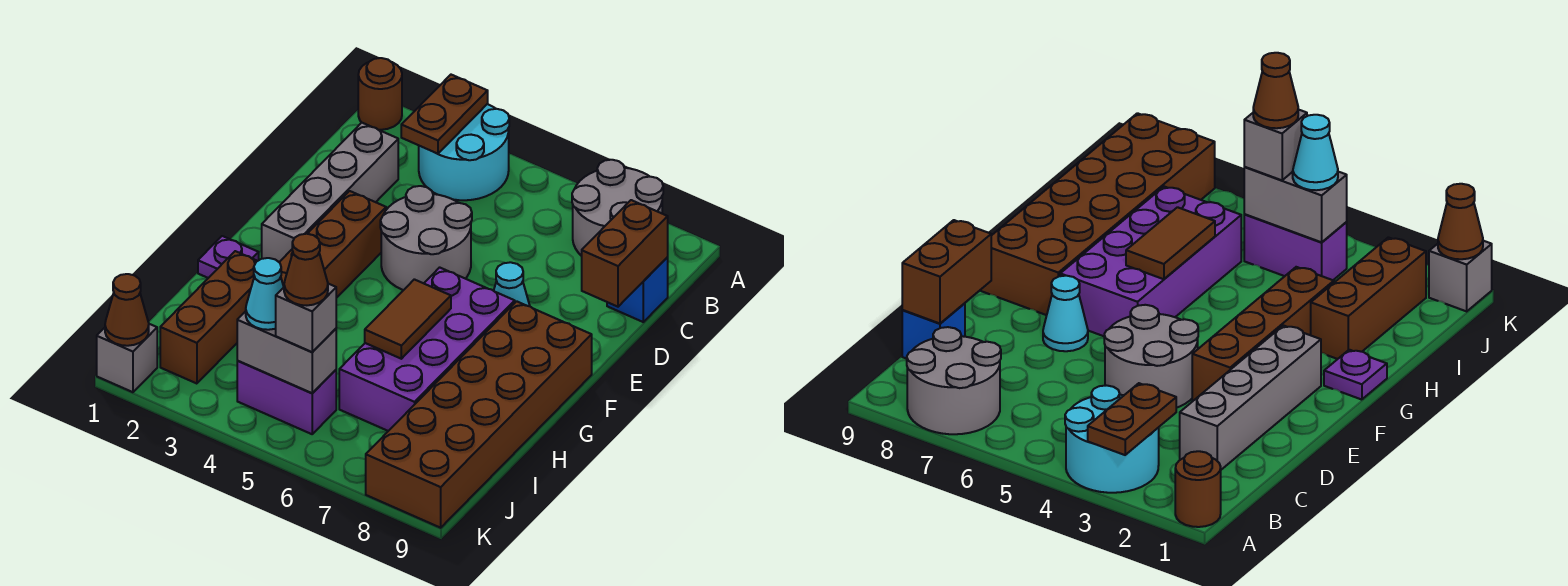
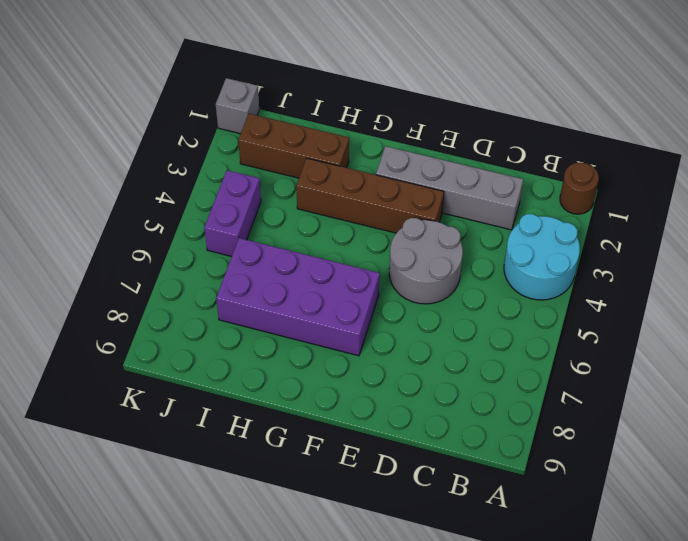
none -> grey 2x2 round brick [572,160,663,256]
none -> blue 1x1 brick [607,257,668,322]
none -> cyan 1x1 cone [494,262,530,306]

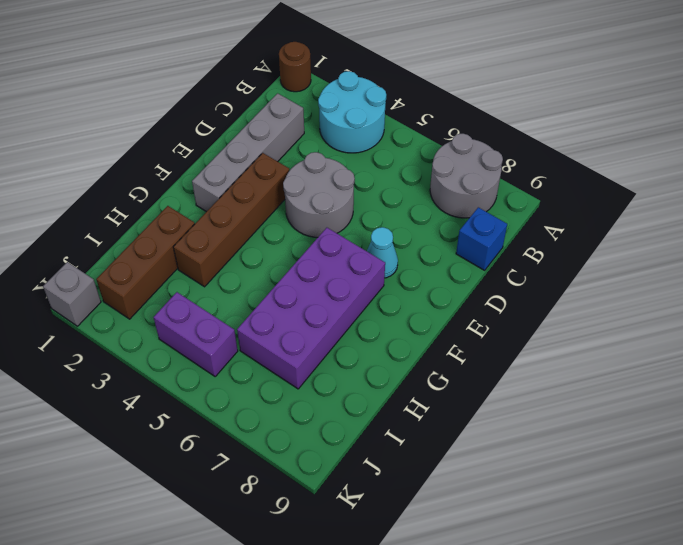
none -> brown 2x6 brick [366,301,592,528]
none -> purple 1x1 plate [198,236,259,278]
none -> brown 1x2 plate [401,75,488,154]

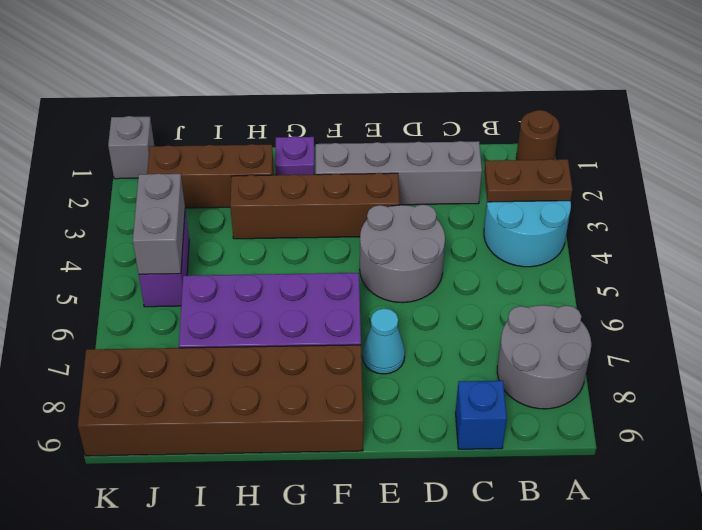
none -> brown 1x2 brick [582,200,668,307]
none -> brown 1x2 tile [365,279,451,359]
none -> brown 1x1 cone [105,274,149,346]

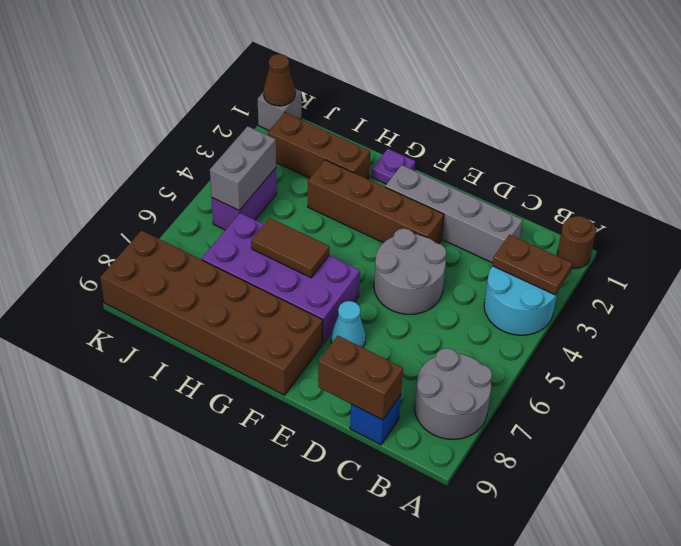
none -> cyan 1x1 cone [246,258,284,330]
none -> grey 1x1 brick [276,284,336,352]
none -> brown 1x1 cone [284,234,328,305]

